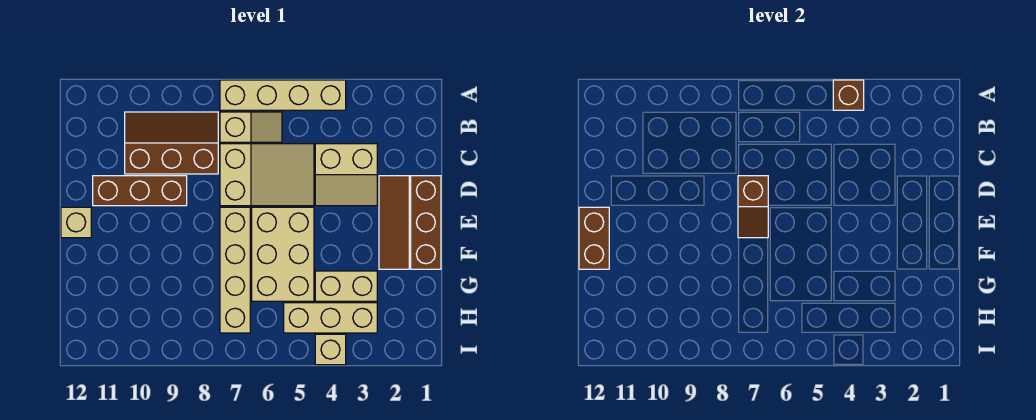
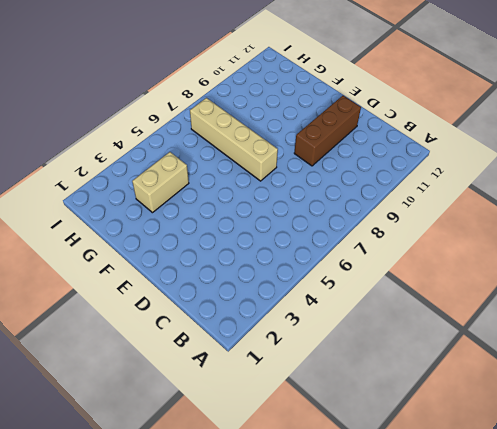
none -> tan 1x4 brick [220,80,346,110]
none -> tan 1x2 slope [220,112,282,142]
none -> brown 2x3 slope [125,112,218,174]

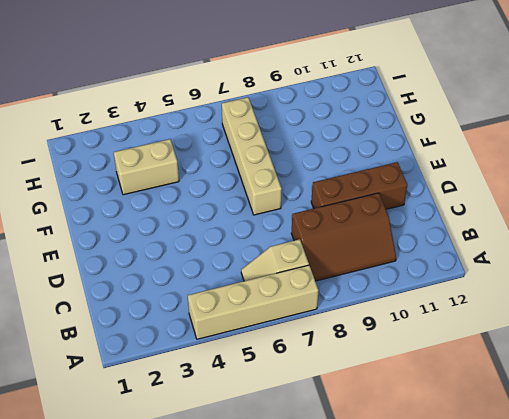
none -> tan 2x2 slope [315,144,377,206]
none -> tan 2x3 slope [220,144,314,206]
none -> brown 1x3 brick [411,176,441,269]

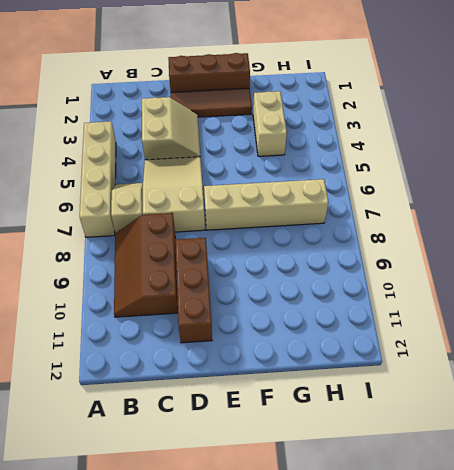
none -> tan 2x3 brick [252,207,314,301]
none -> tan 1x1 brick [61,207,91,238]
none -> tan 1x3 brick [284,303,377,333]

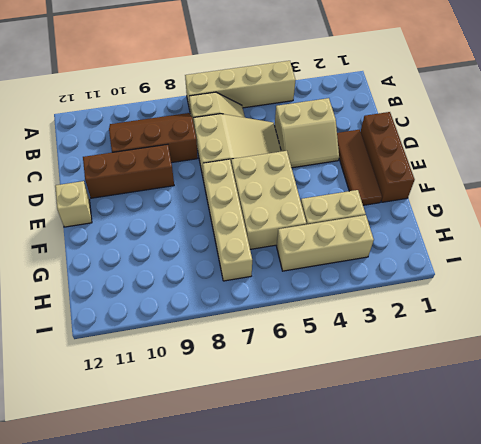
none -> tan 1x1 brick [315,334,346,365]
none -> brown 1x1 brick [833,80,864,110]
none -> brown 1x2 slope [738,176,768,238]

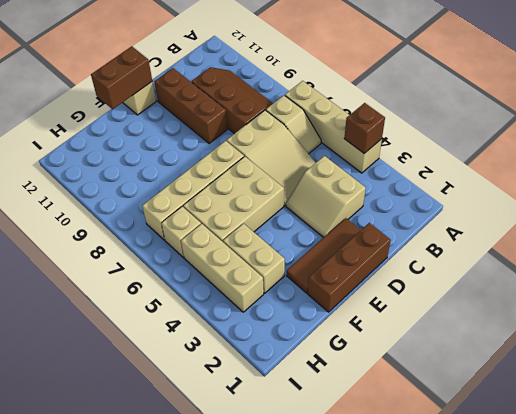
tan 1x1 brick [161,207,201,257] -> tan 1x1 brick moved to [315,334,346,365]
none -> brown 1x2 slope [738,176,768,238]

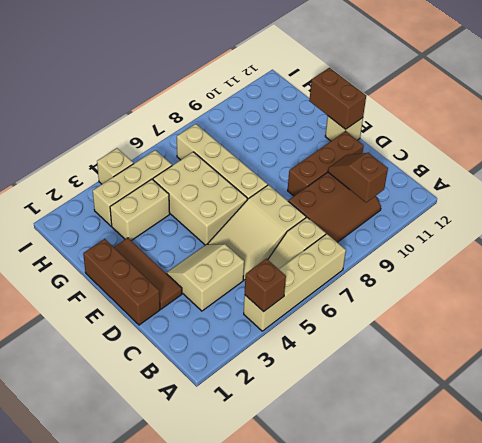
brown 1x2 slope [328,153,388,203] -> brown 1x2 slope moved to [738,176,768,238]

